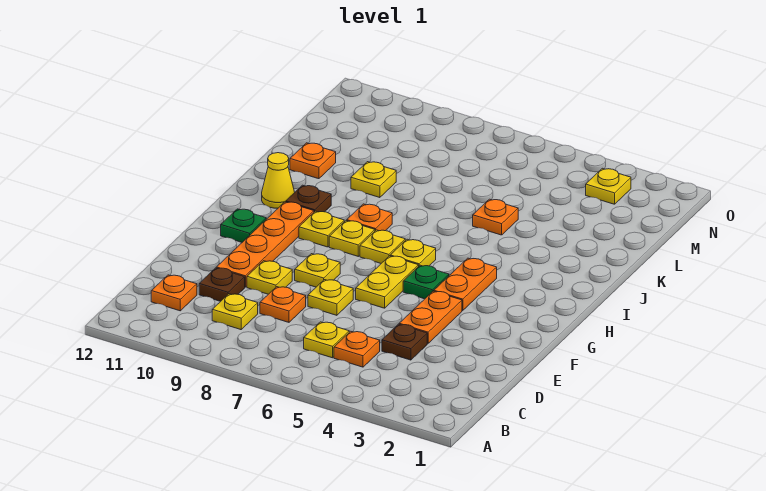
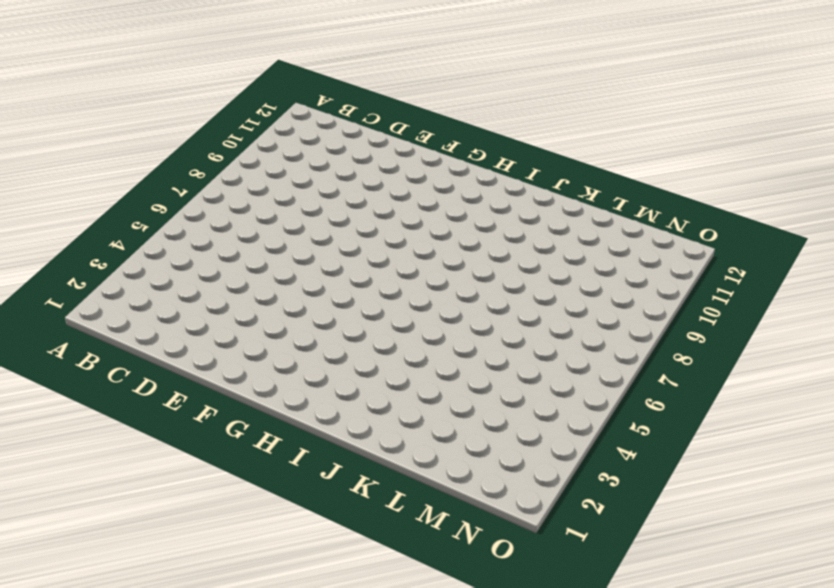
none -> orange 1x1 plate [334,331,380,367]
none -> yellow 1x1 plate [304,322,349,358]
none -> yellow 1x1 plate [212,294,258,330]

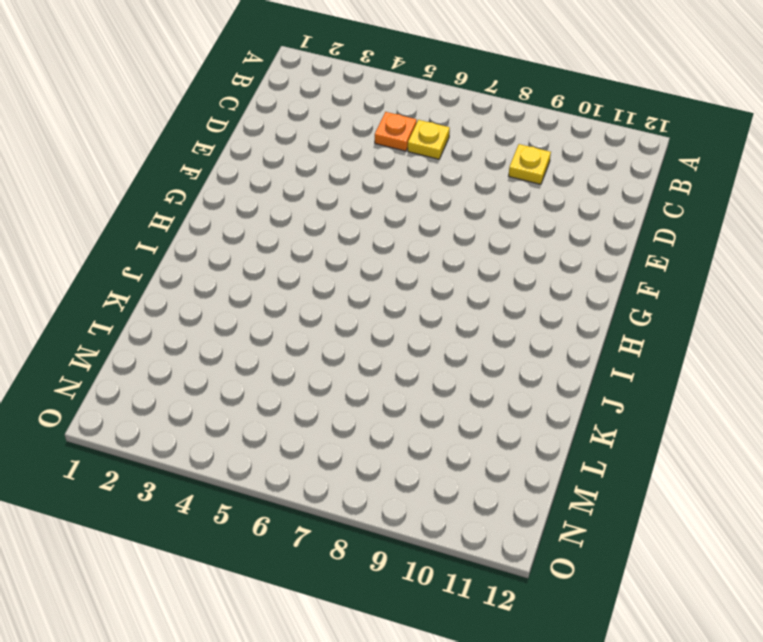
none -> orange 1x1 plate [151,275,197,311]
none -> brown 1x1 plate [382,324,427,360]
none -> orange 1x1 plate [260,287,306,322]

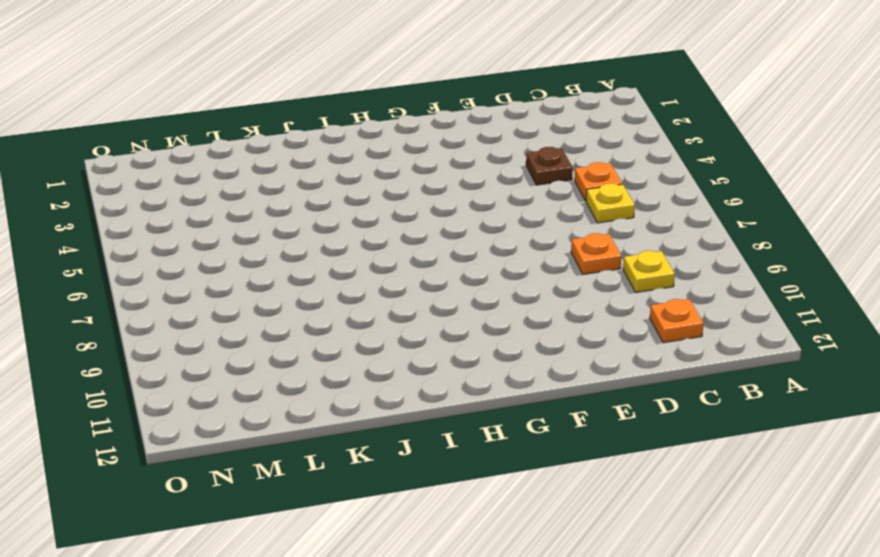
none -> brown 1x1 plate [199,268,245,301]
none -> orange 1x2 plate [399,291,462,343]
none -> yellow 1x1 plate [308,280,353,315]

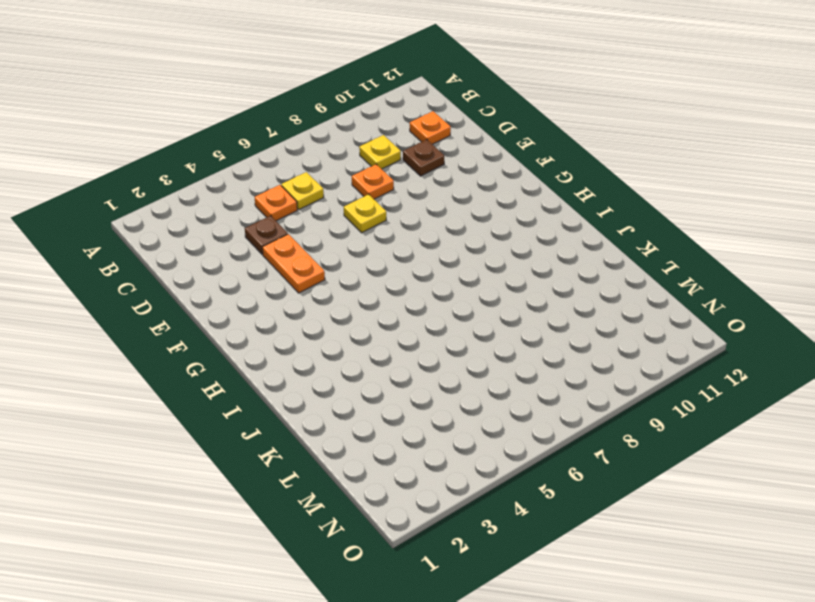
none -> yellow 1x1 plate [247,261,292,294]
none -> orange 1x4 plate [217,202,314,287]
none -> yellow 1x2 plate [356,256,418,308]

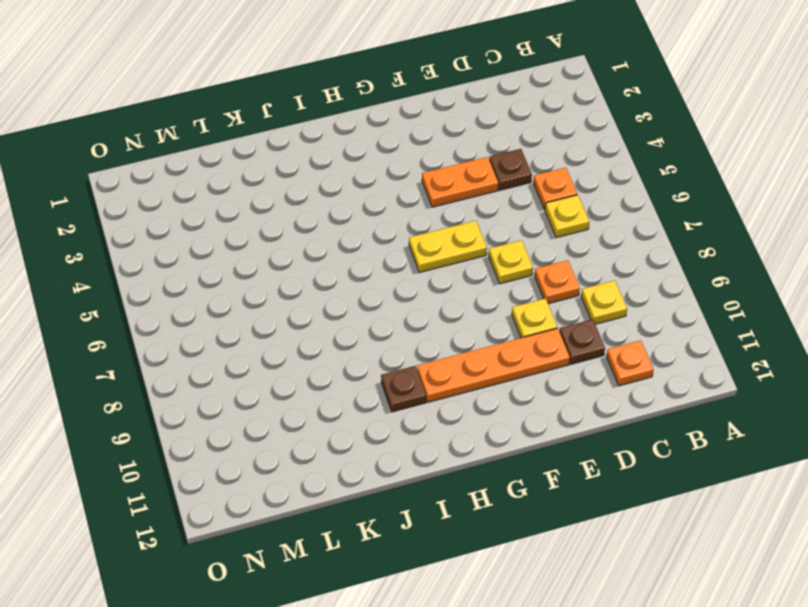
none -> yellow 1x1 plate [295,254,340,287]
none -> orange 1x2 plate [434,258,497,311]
none -> green 1x1 plate [403,265,449,299]

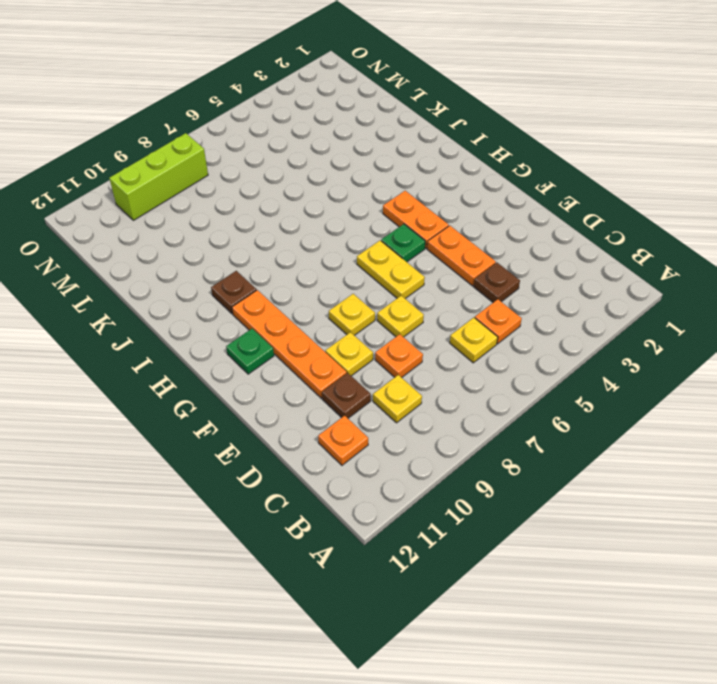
lime 1x3 brick [109,133,208,220] -> none
none -> yellow 1x1 plate [390,239,436,267]
none -> yellow 1x1 plate [360,230,405,263]
none -> yellow 1x1 plate [329,221,375,256]

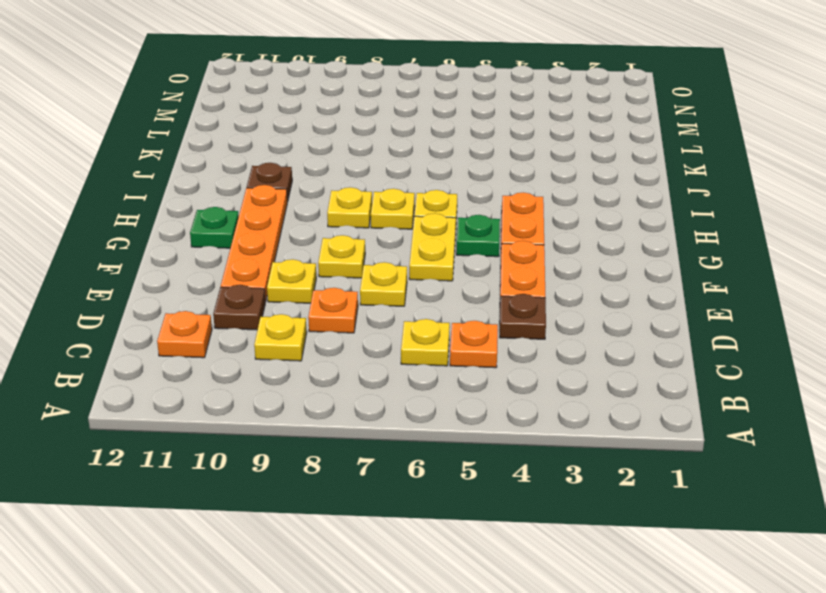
none -> yellow 1x1 plate [299,211,344,247]
none -> orange 1x1 plate [347,204,392,231]
none -> yellow 1x1 cone [262,153,295,208]

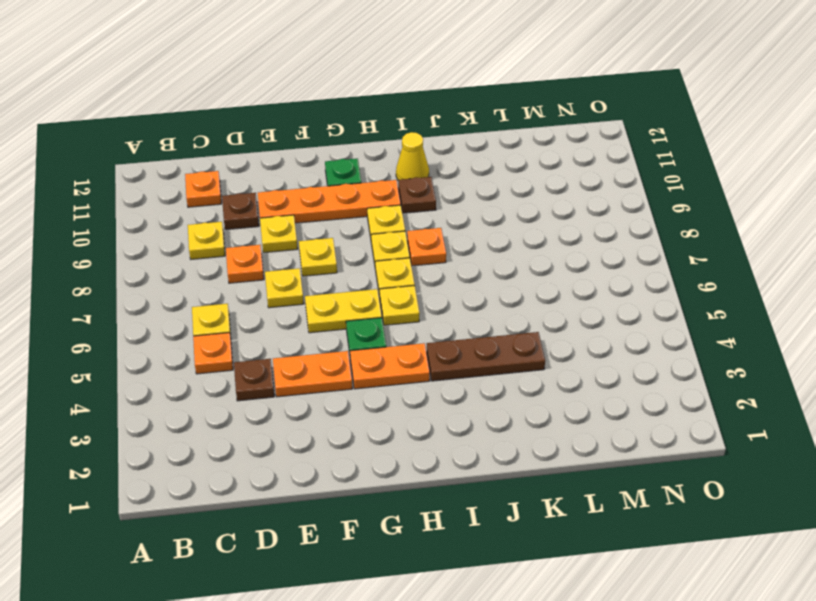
brown 1x3 plate [427,332,545,381] -> none
none -> orange 1x1 plate [473,199,518,235]
none -> yellow 1x1 plate [351,162,396,198]
none -> orange 1x1 plate [290,143,336,179]

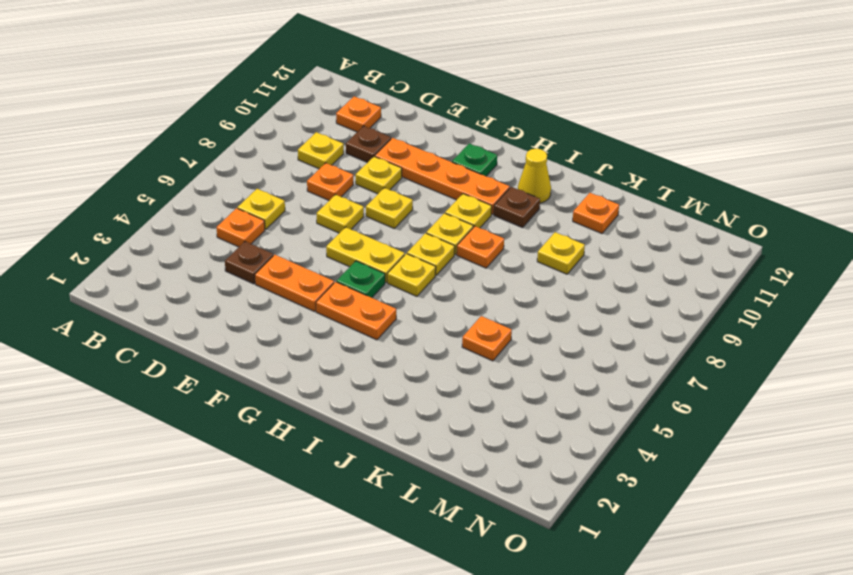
none -> yellow 1x1 plate [586,168,631,204]

